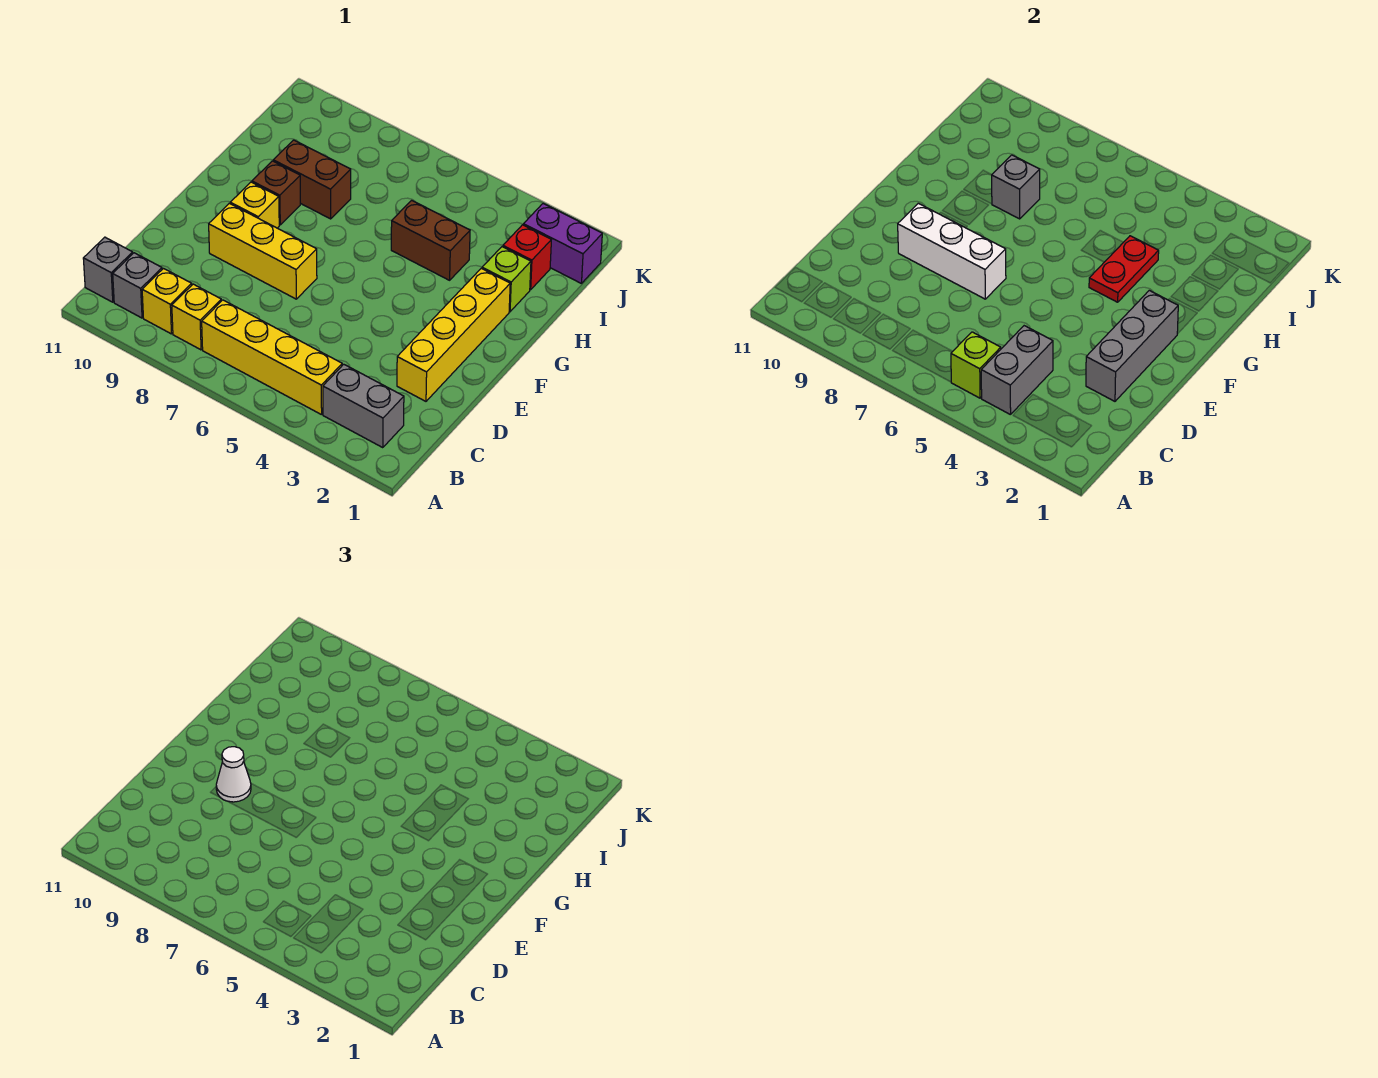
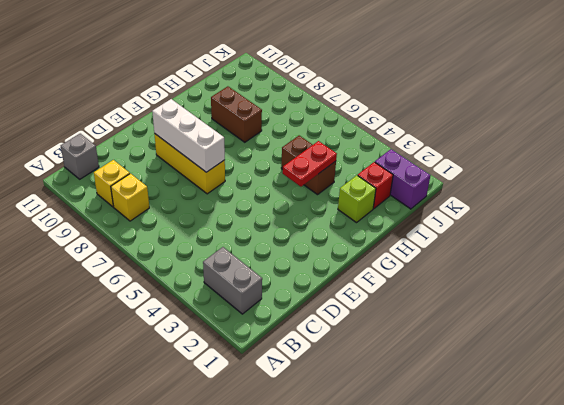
none -> yellow 1x4 brick [202,300,342,415]
none -> grey 1x1 brick [113,253,162,318]
none -> yellow 1x4 brick [397,268,510,401]

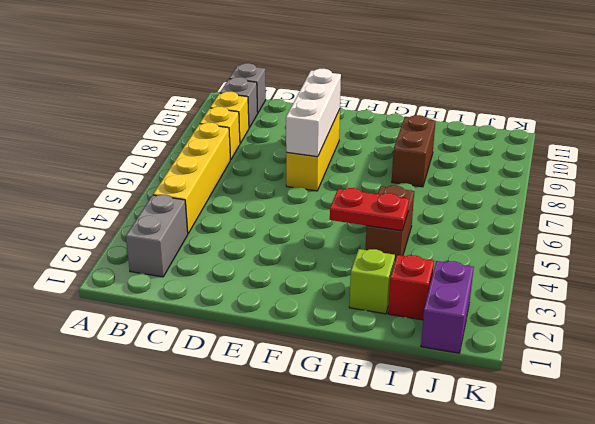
none -> yellow 1x4 brick [397,268,510,401]
none -> yellow 1x1 brick [230,182,279,228]
none -> brown 1x1 brick [252,161,300,225]

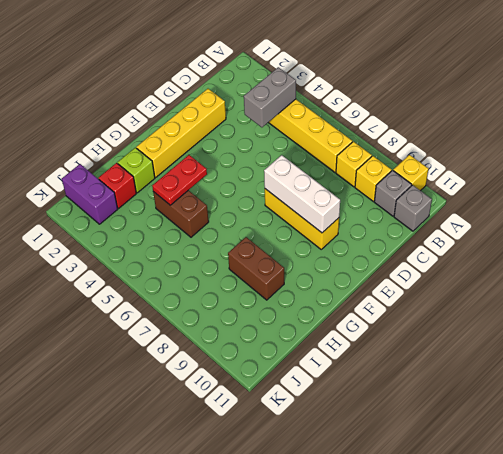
yellow 1x1 brick [393,155,428,191] -> yellow 1x1 brick moved to [230,182,279,228]
none -> grey 1x2 brick [323,364,404,448]
none -> brown 1x1 brick [252,161,300,225]
none -> lime 1x1 brick [951,332,1001,398]

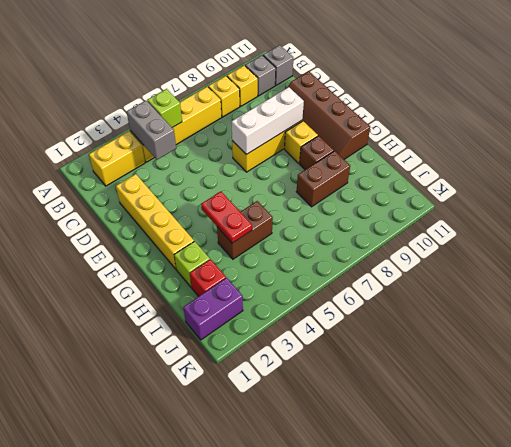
yellow 1x2 brick [89,131,145,186] -> grey 1x2 brick [323,364,404,448]
brown 2x4 slope [287,71,370,159] -> none
none -> grey 1x3 brick [1086,290,1178,401]
none -> grey 1x1 brick [992,155,1040,219]
none -> white 1x1 cone [216,747,251,802]

